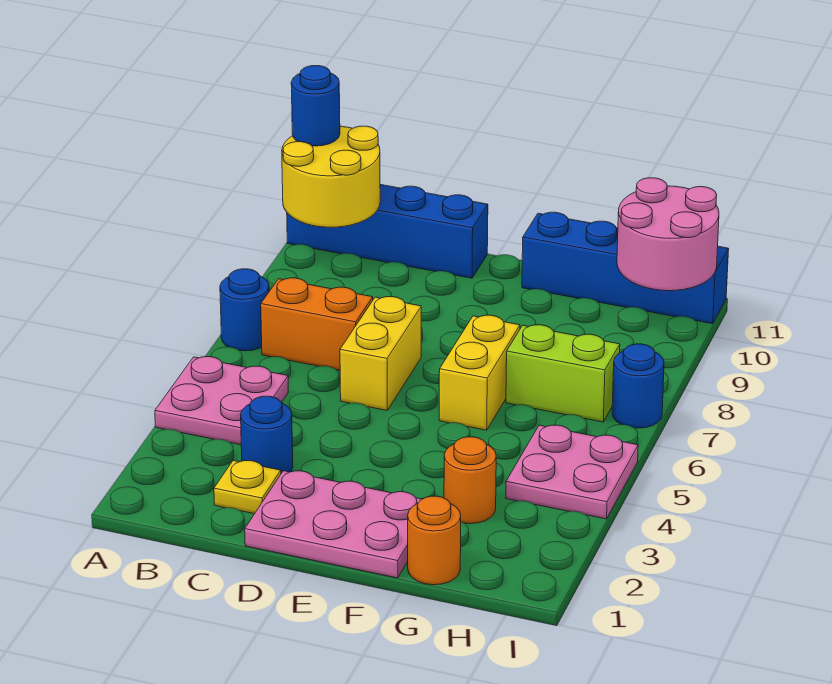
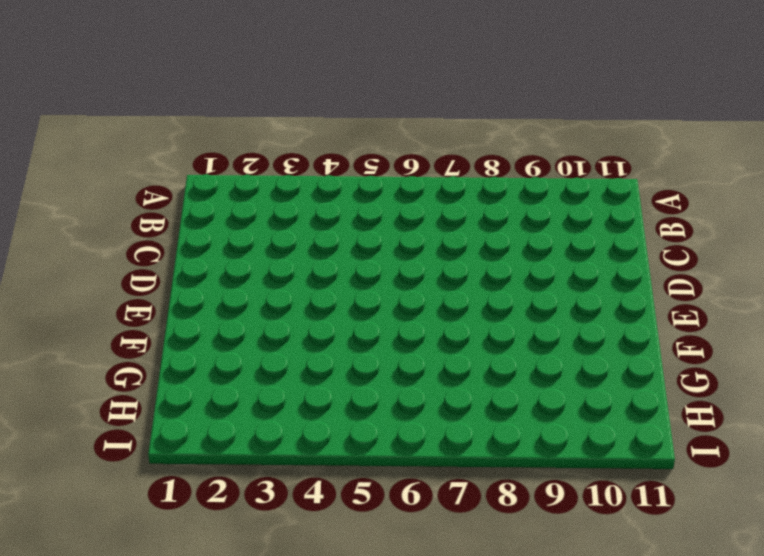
none -> pink 2x2 plate [155,357,288,445]
none -> blue 1x1 round brick [220,269,269,351]
none -> blue 1x4 brick [287,185,488,278]

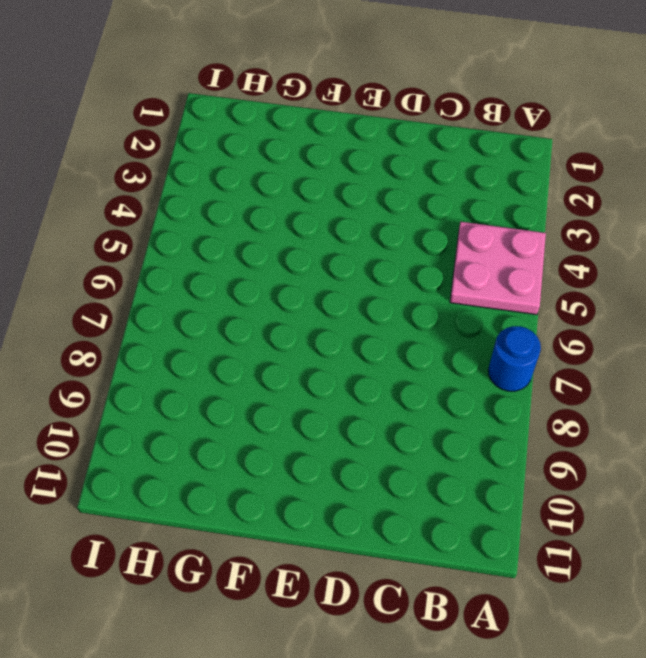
none -> blue 1x4 brick [287,185,488,278]
none -> orange 1x2 brick [261,278,373,370]
none -> yellow 1x1 plate [214,460,281,514]

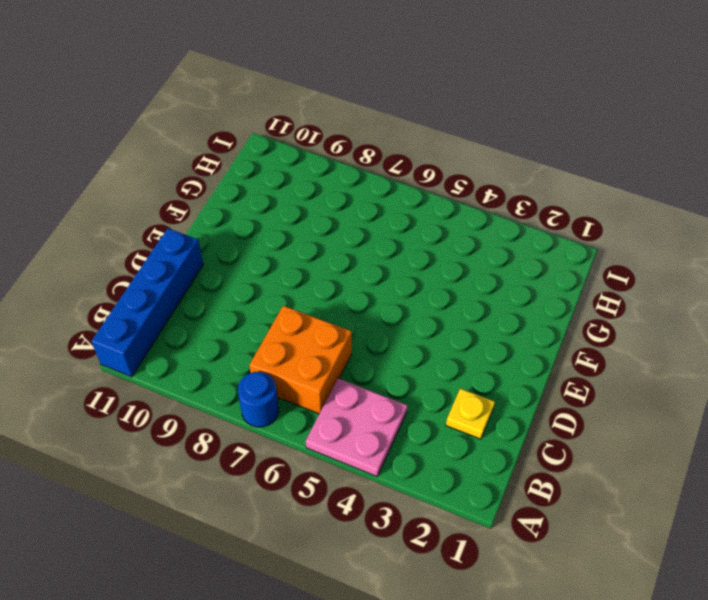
orange 2x2 brick [249,306,352,414] -> orange 1x2 brick [261,278,373,370]
none -> blue 1x1 round brick [241,396,293,473]
none -> pink 2x3 plate [245,471,422,578]
none -> yellow 1x2 brick [340,297,421,410]

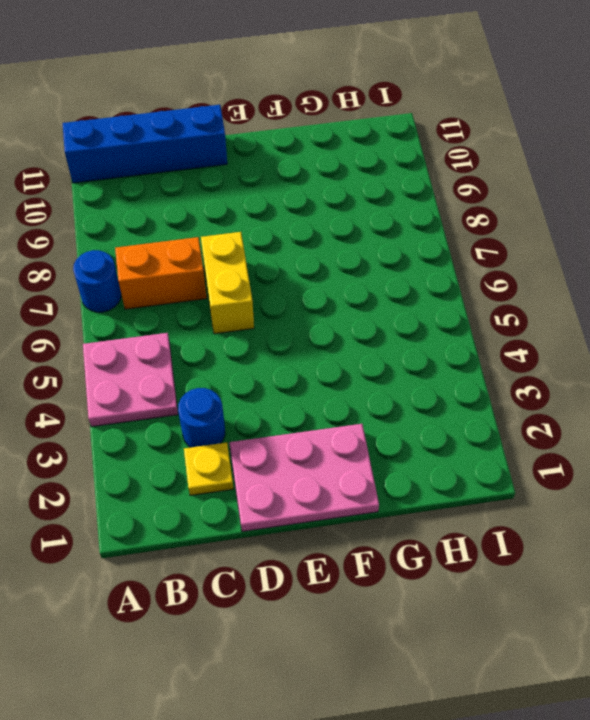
none -> yellow 1x2 brick [439,315,520,430]
none -> blue 1x4 brick [522,212,729,324]
none -> orange 1x1 round brick [408,496,461,585]

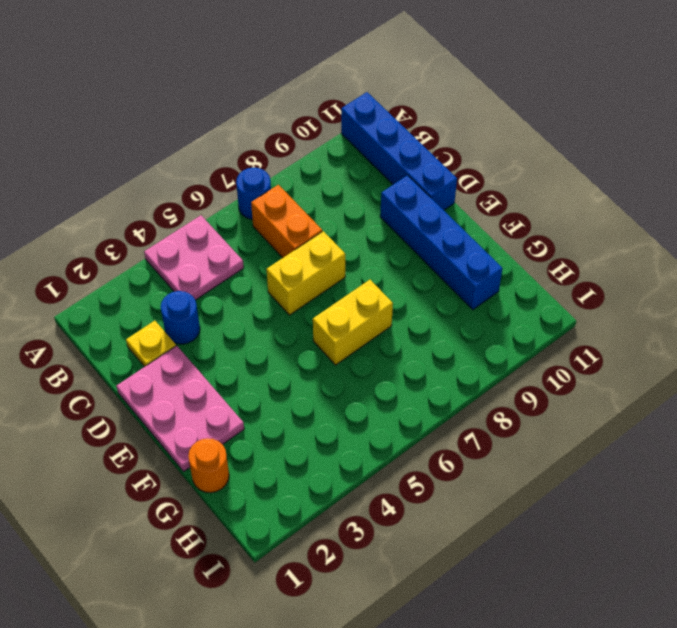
blue 1x4 brick [380,175,503,310] -> blue 1x4 brick moved to [522,212,729,324]
none -> orange 1x1 round brick [444,437,496,524]
none -> lime 1x2 brick [506,325,620,422]
none -> pink 2x2 plate [506,425,638,519]

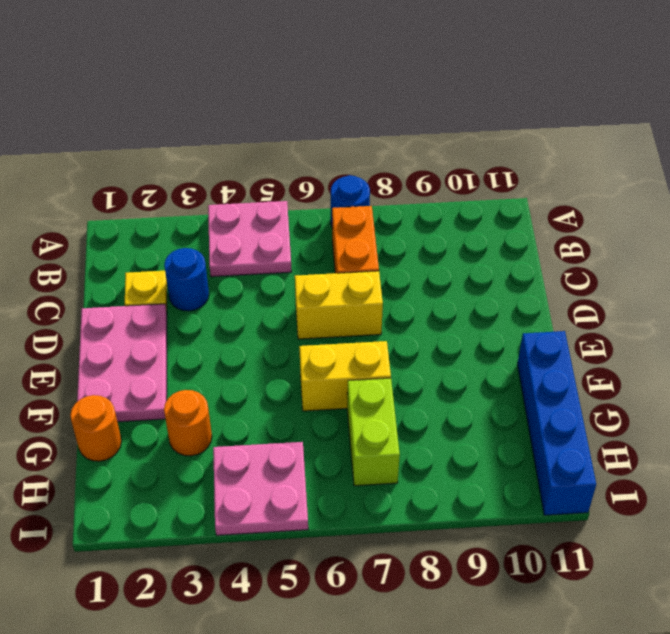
none -> blue 1x4 brick [287,185,488,278]
none -> blue 1x1 round brick [612,344,664,428]
none -> yellow 2x2 round brick [282,126,380,227]

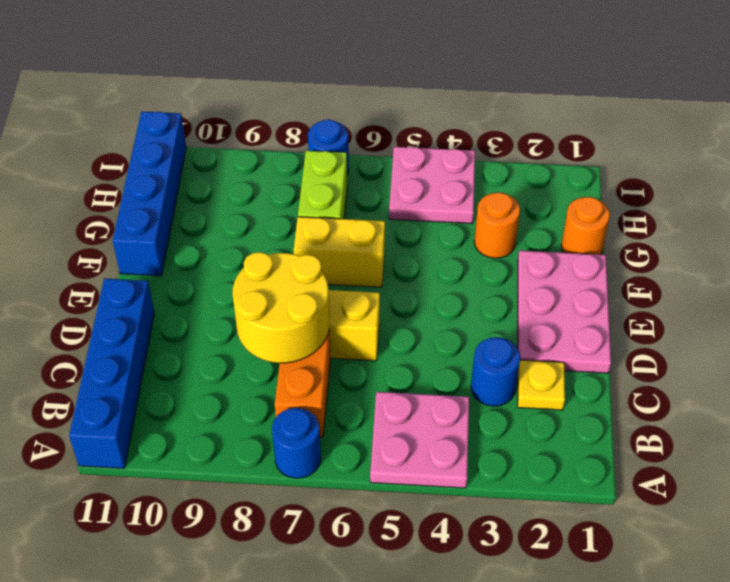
yellow 2x2 round brick [232,252,329,363] -> yellow 2x2 round brick moved to [282,126,380,227]
none -> pink 2x2 round brick [617,178,719,291]
none -> blue 1x1 round brick [291,66,340,146]

